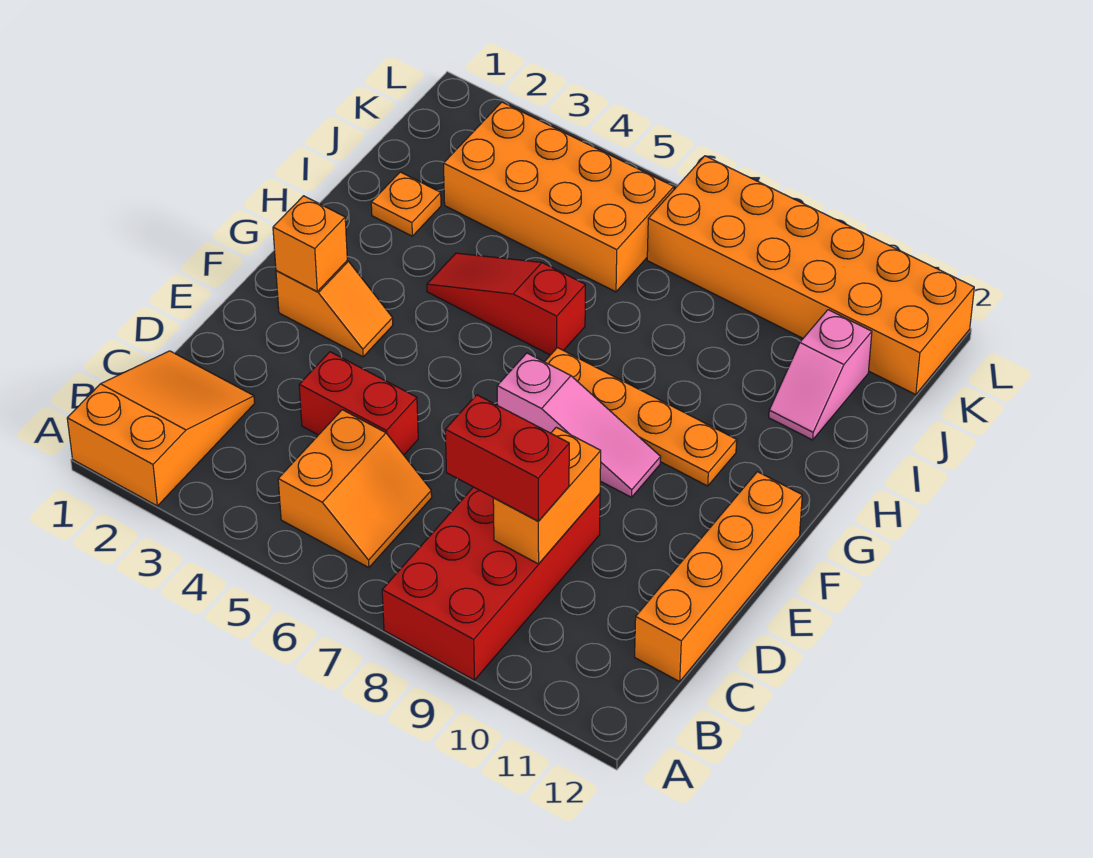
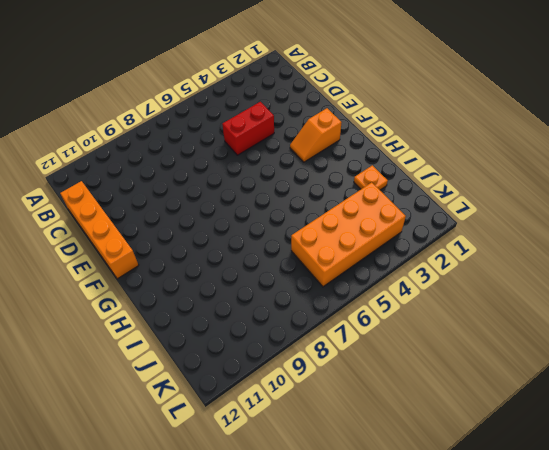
none -> orange 2x3 slope [67,351,255,506]
none -> red 2x4 brick [382,487,600,680]
none -> orange 2x2 slope [278,410,432,568]

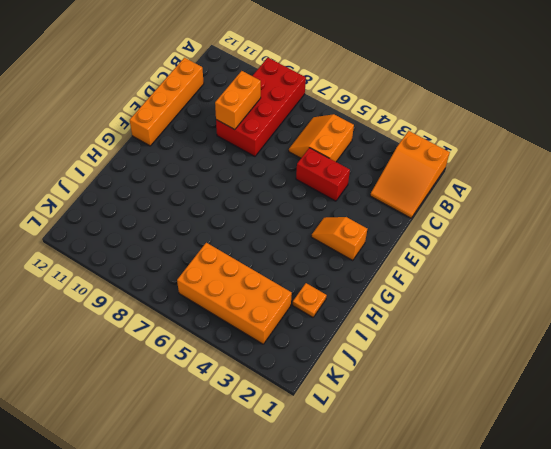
none -> pink 1x3 slope [497,353,661,497]
none -> orange 1x4 plate [545,348,737,486]
none -> red 1x3 slope [427,253,585,355]

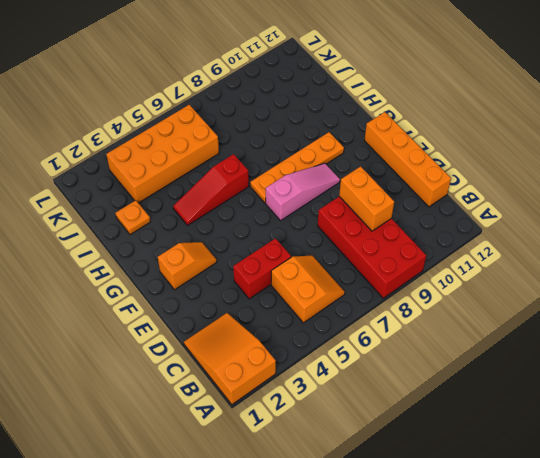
none -> pink 1x2 slope [769,310,872,440]
none -> orange 2x6 brick [647,156,974,395]
none -> orange 1x1 brick [273,196,347,292]

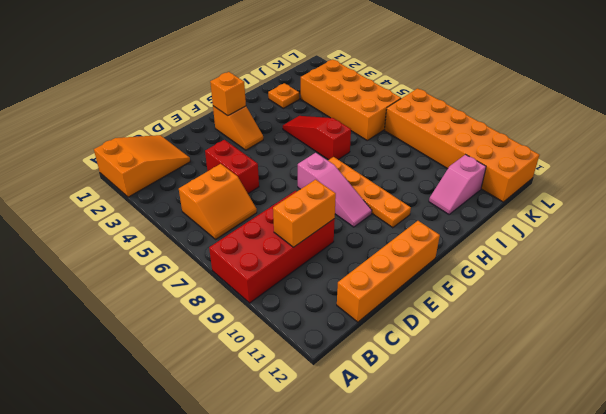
none -> red 1x2 brick [445,395,569,521]

